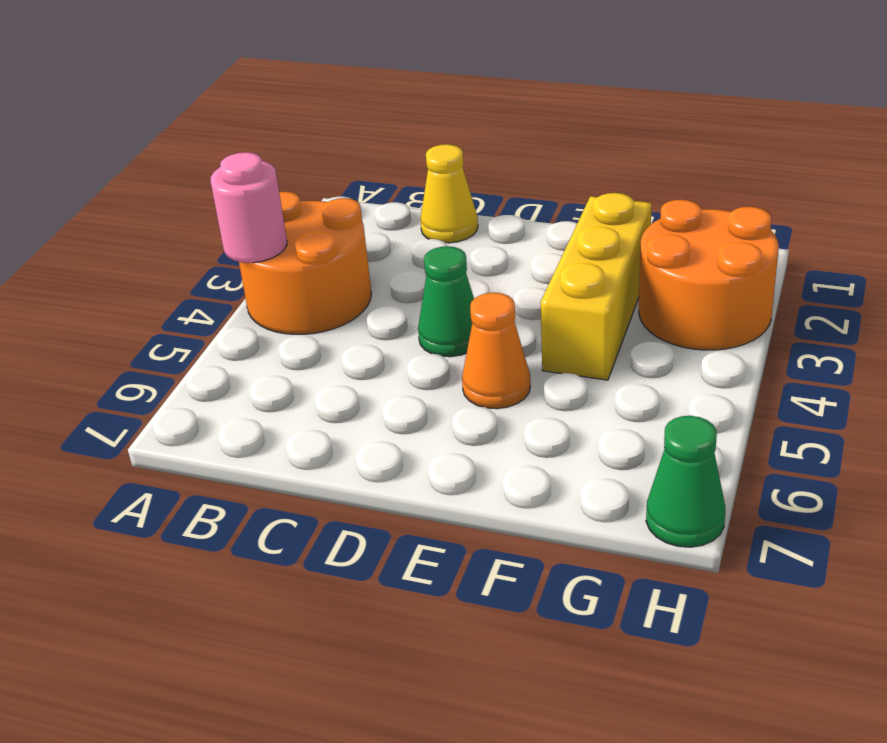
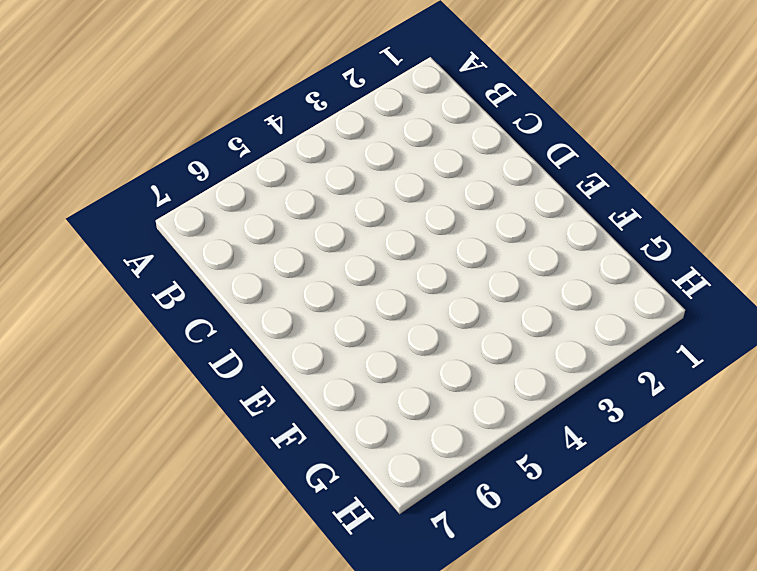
none -> orange 2x2 round brick [239,192,371,334]
none -> yellow 1x1 cone [420,144,478,243]

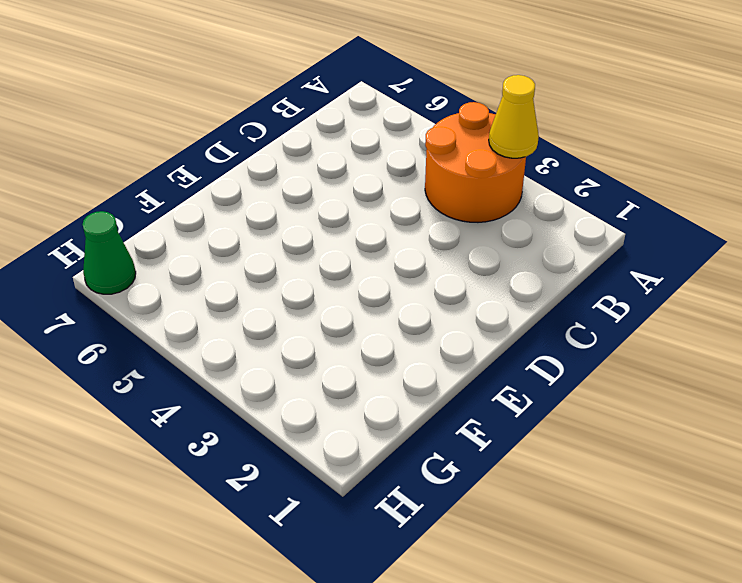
yellow 1x1 cone [489,75,539,158] -> yellow 1x1 cone moved to [420,144,478,243]
none -> green 1x1 cone [418,246,474,357]
none -> orange 1x1 cone [462,293,530,409]

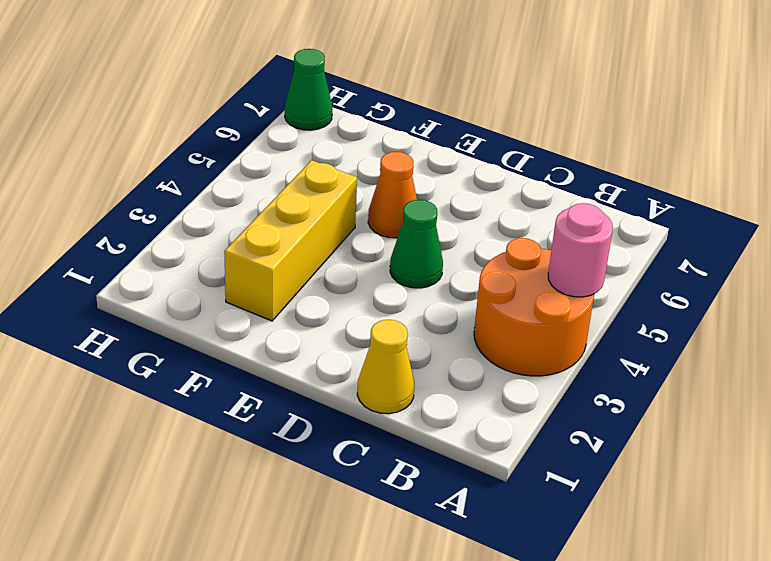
none -> orange 2x2 round brick [639,200,779,350]

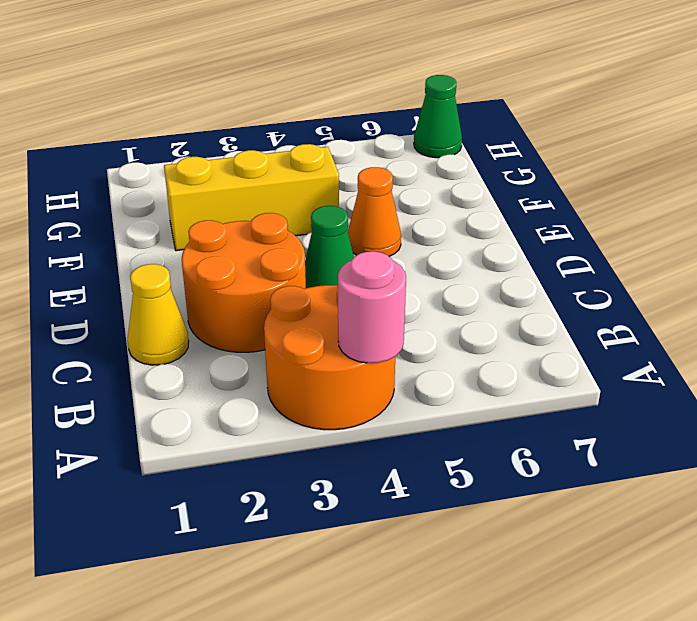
orange 2x2 round brick [182,213,306,352] -> orange 2x2 round brick moved to [639,200,779,350]

